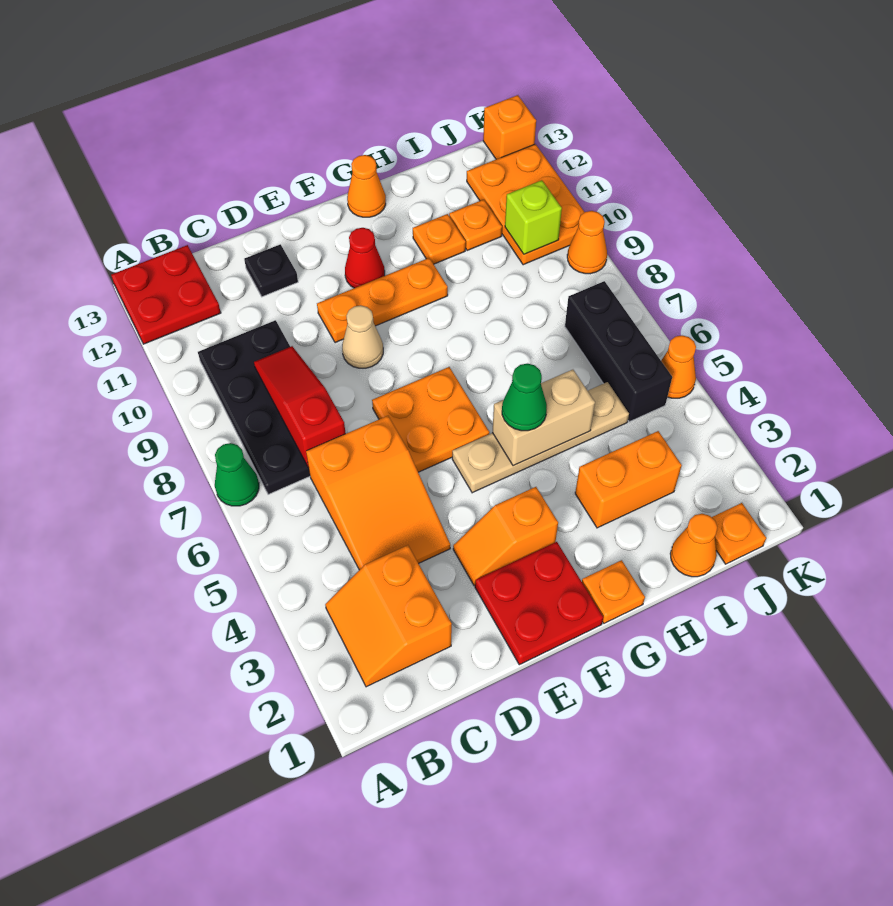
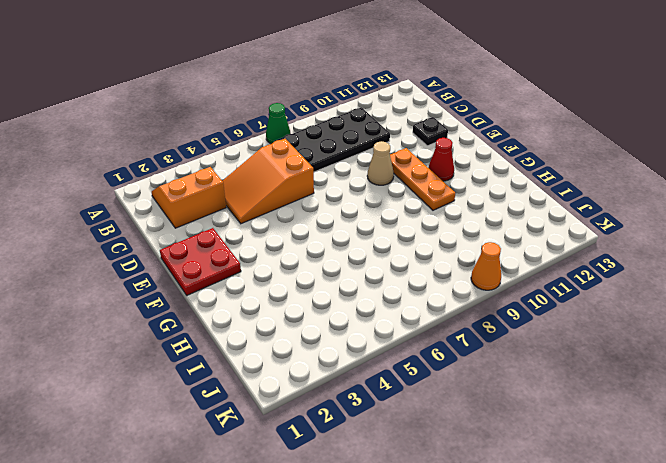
none -> red 2x2 plate [111,245,221,344]
none -> orange 1x2 slope [453,487,558,586]
none -> orange 2x2 plate [372,367,490,472]

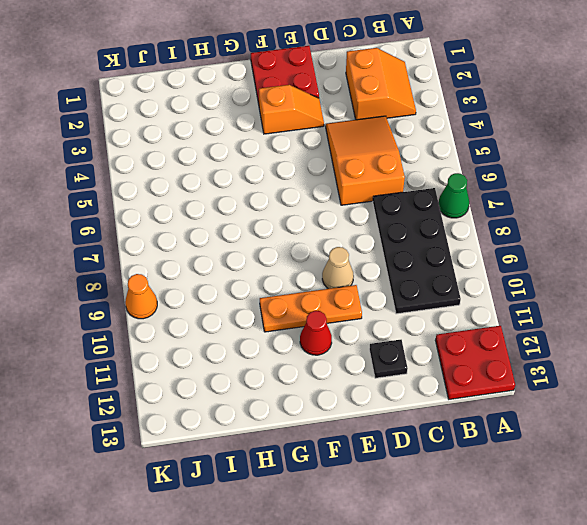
none -> orange 2x2 plate [372,367,490,472]
none -> tan 1x4 plate [452,382,629,493]
none -> orange 1x1 plate [582,560,645,623]

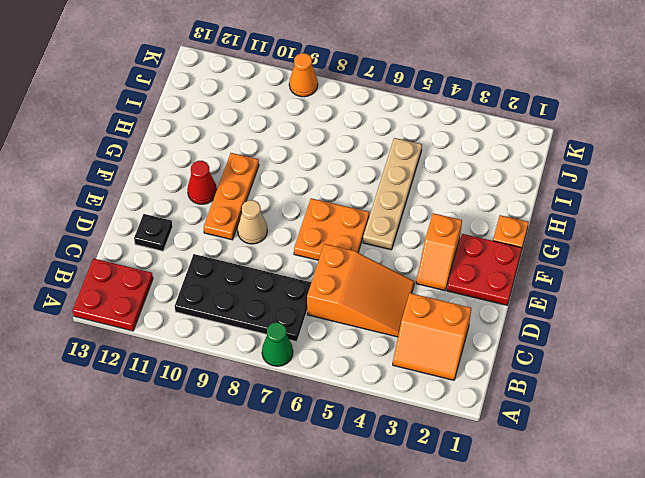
none -> orange 1x1 cone [347,155,386,217]
none -> orange 1x2 brick [575,431,682,528]
none -> orange 1x1 plate [413,214,466,264]

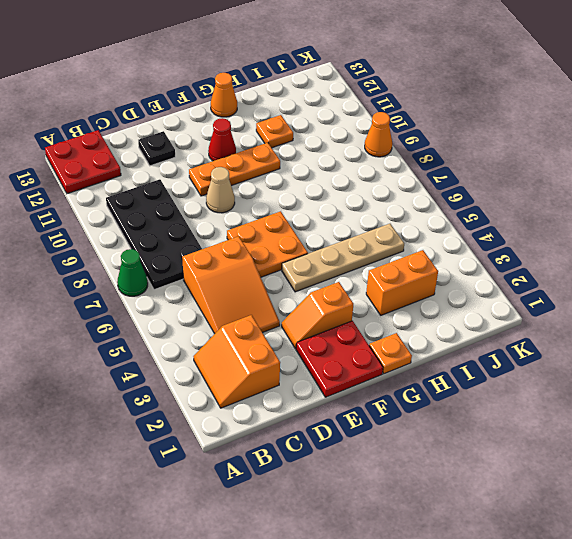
none -> orange 1x1 cone [670,514,717,577]
none -> orange 1x1 plate [449,200,502,250]
none -> orange 1x1 plate [712,503,766,564]

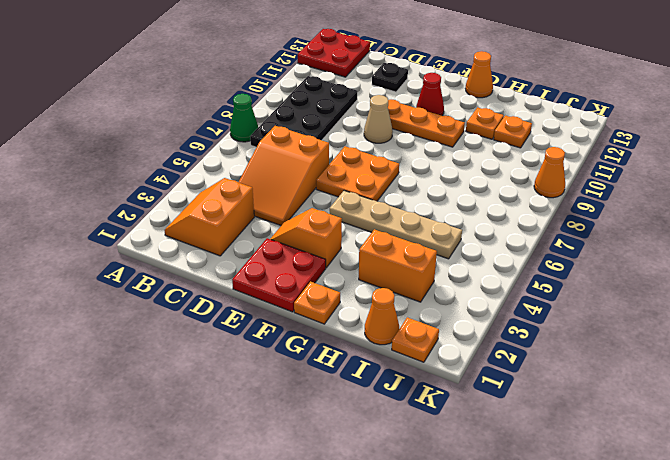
none -> black 1x3 brick [565,281,672,422]
none -> orange 2x3 plate [467,144,585,265]
none -> orange 1x1 cone [661,335,696,398]

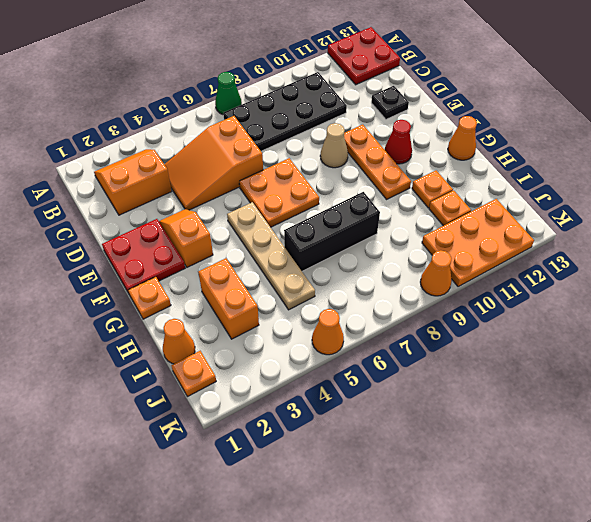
black 1x3 brick [284,192,380,271] -> black 1x3 brick moved to [565,281,672,422]
none -> orange 1x1 brick [483,95,536,159]
none -> red 1x3 slope [254,346,346,467]
none -> tan 1x2 brick [492,370,595,466]

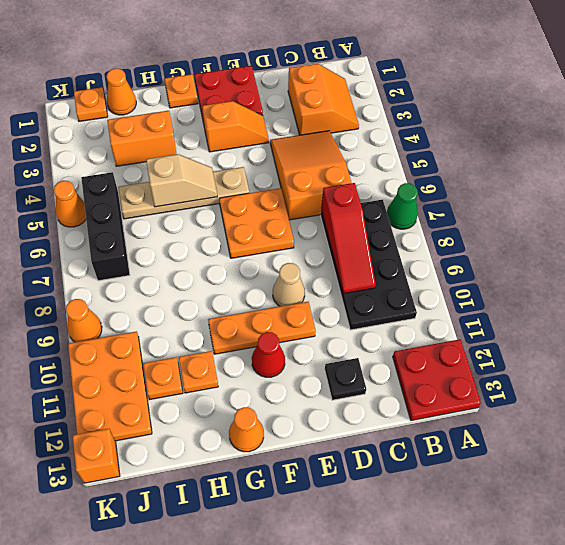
tan 1x2 slope [146,154,217,207] -> tan 1x2 brick [492,370,595,466]
none -> lime 1x1 brick [505,180,562,254]
none -> green 1x1 cone [502,364,547,431]

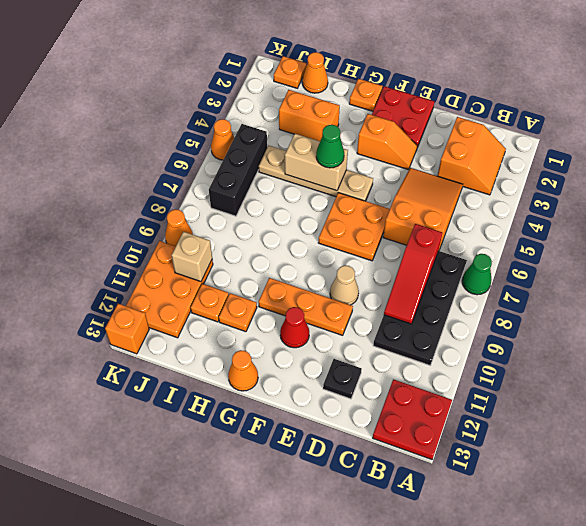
tan 1x1 brick [172,232,212,282] -> lime 1x1 brick [505,180,562,254]

